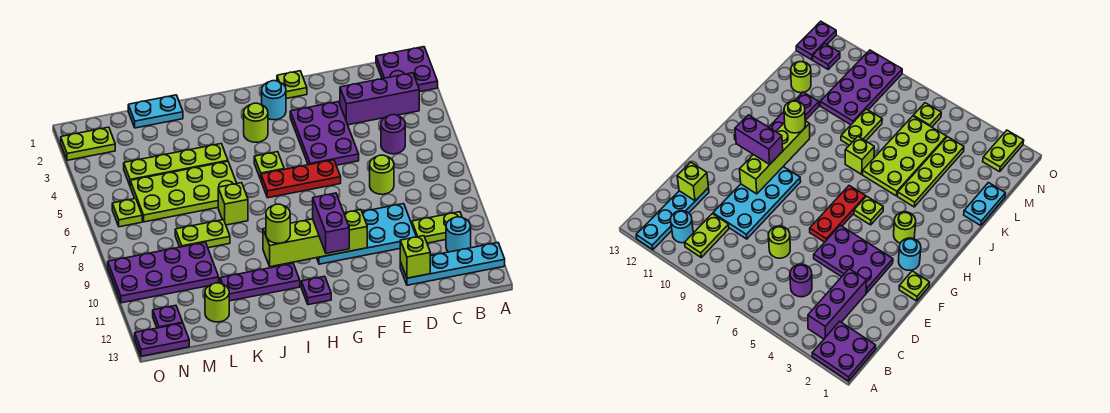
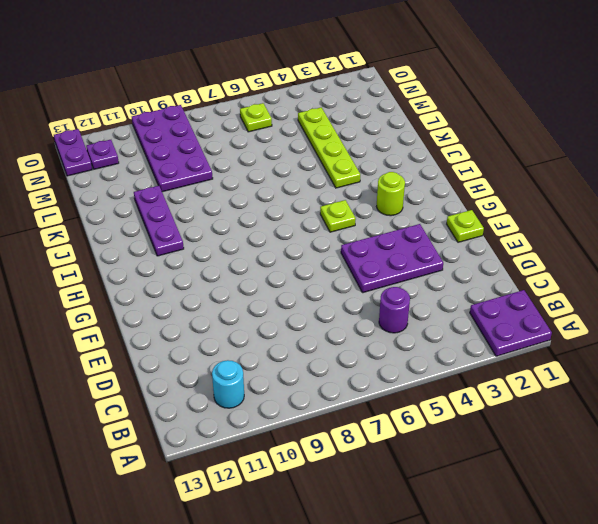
none -> cyan 1x4 plate [400,243,505,285]
none -> purple 1x3 brick [340,73,419,125]
none -> lime 1x2 plate [412,212,462,243]
none -> lime 1x1 round brick [370,155,394,194]

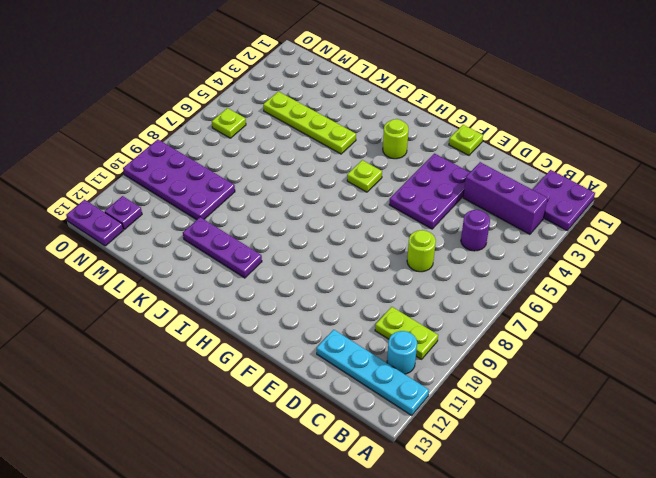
none -> cyan 2x4 plate [317,204,416,264]
none -> red 1x3 plate [261,160,341,198]
none -> cyan 1x1 round brick [262,81,286,120]
none -> purple 1x1 plate [301,276,331,305]

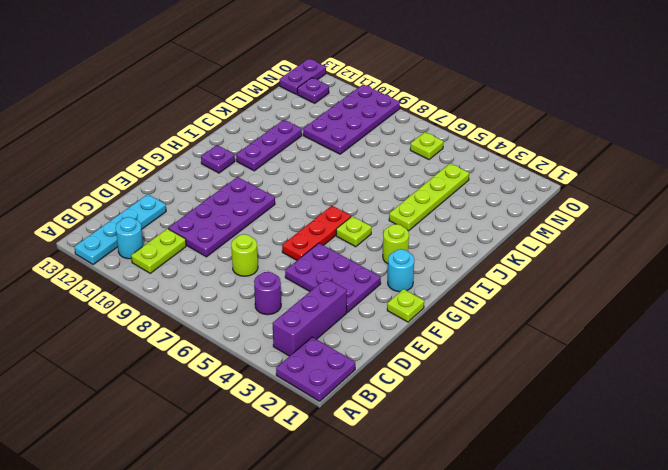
purple 2x4 plate [168,177,275,257] -> cyan 2x4 plate [317,204,416,264]
none -> lime 2x4 plate [130,161,237,222]
none -> lime 1x1 brick [218,183,248,225]
none -> cyan 1x2 plate [128,95,183,128]
none -> lime 1x2 plate [175,220,230,248]

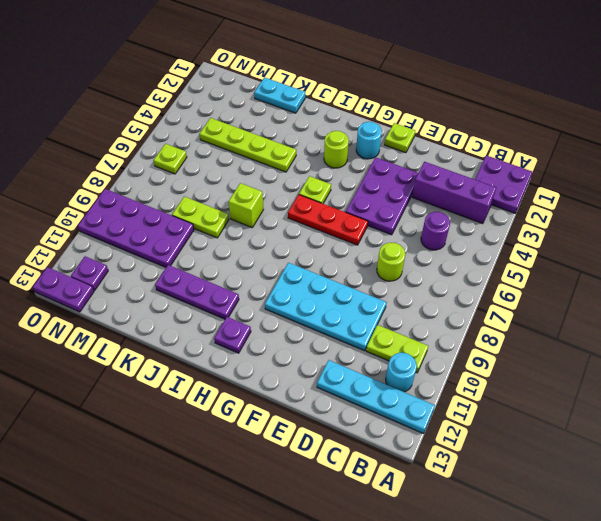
none -> lime 2x4 plate [130,161,237,222]
none -> lime 1x1 round brick [205,283,229,322]
none -> lime 1x2 plate [61,127,115,160]
none -> lime 1x1 brick [400,236,430,278]

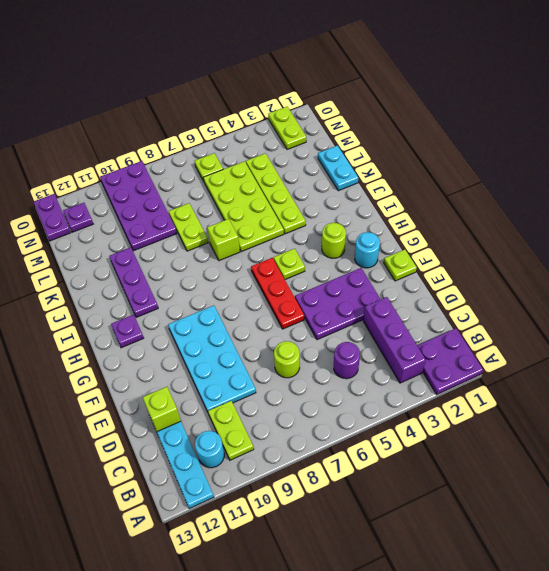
none -> lime 1x1 round brick [205,283,229,322]
none -> lime 1x4 brick [263,210,367,267]
none -> purple 1x2 brick [313,193,349,253]
none -> lime 1x1 round brick [266,204,290,243]

